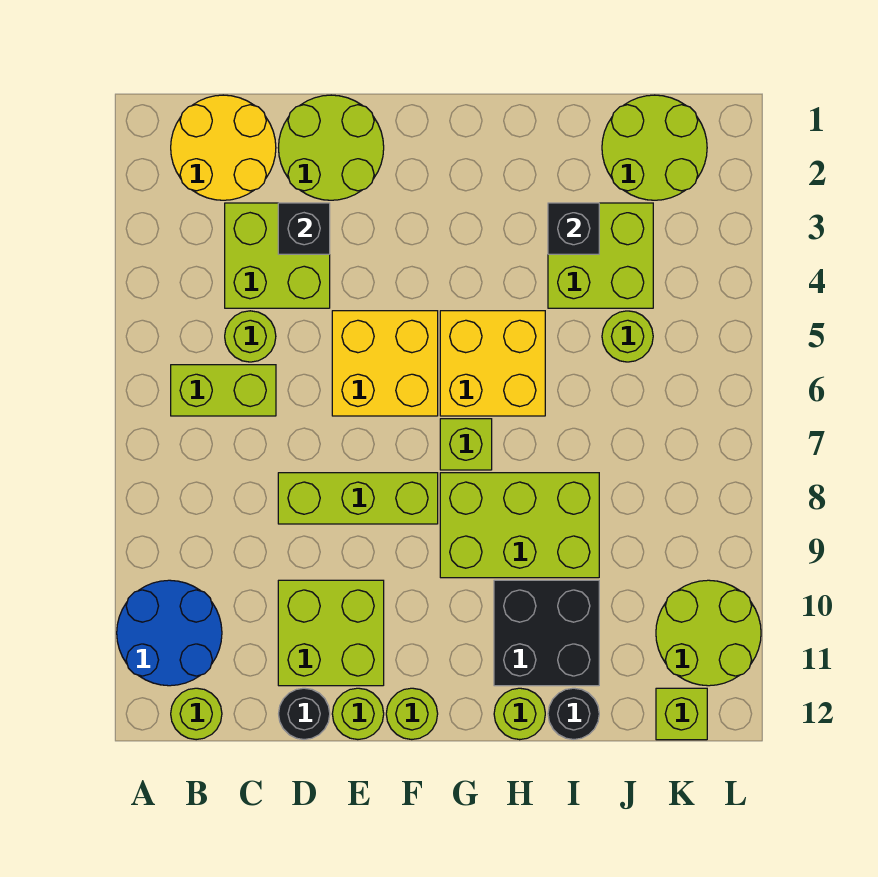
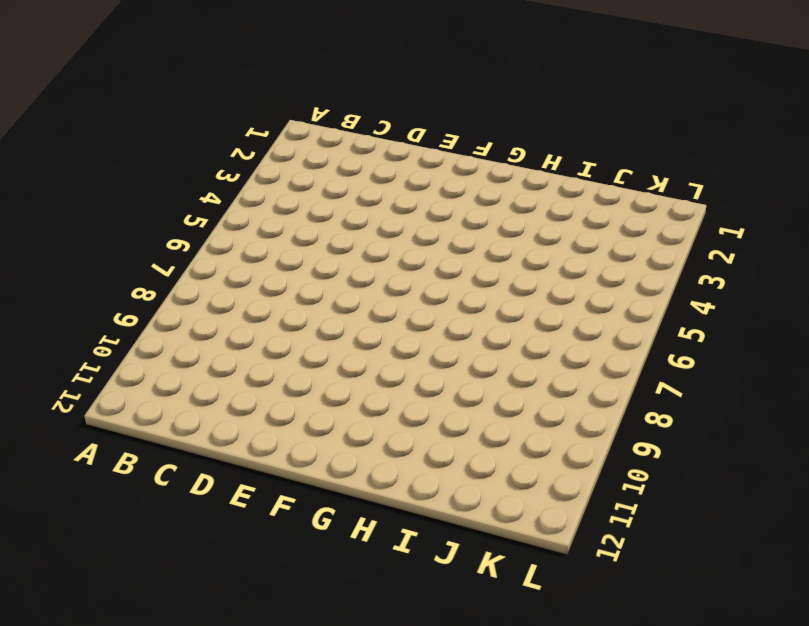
none -> blue 2x2 round brick [117,580,222,686]
none -> yellow 2x2 round brick [171,95,276,200]
none -> lime 1x2 brick [171,365,276,416]

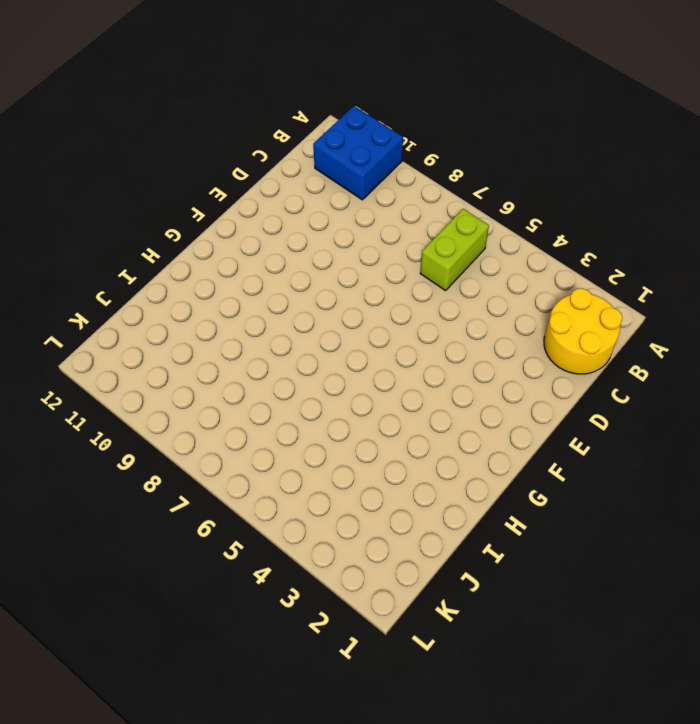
blue 2x2 brick [313,106,403,200] -> blue 2x2 round brick [117,580,222,686]
none -> lime 1x1 round brick [171,688,222,740]
none -> lime 2x2 brick [225,203,330,308]
none -> lime 1x1 round brick [225,311,276,362]

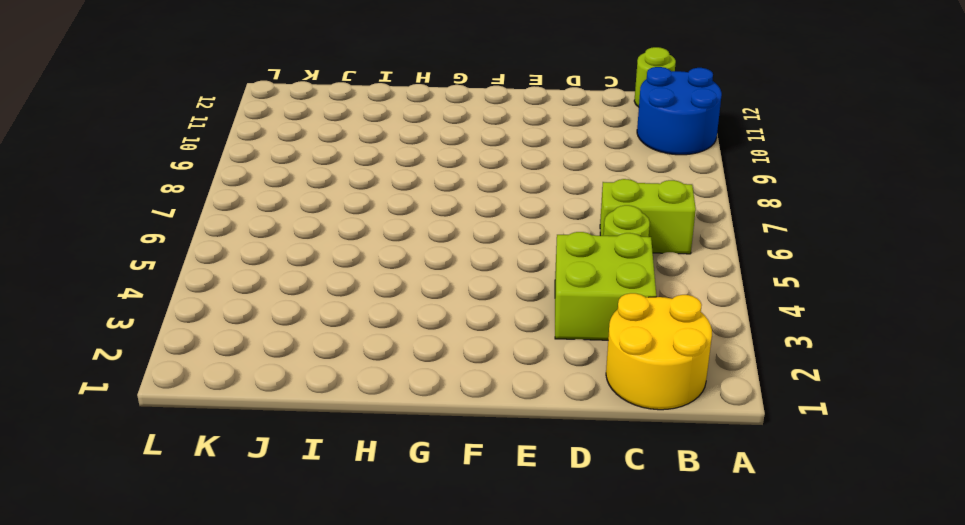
none -> lime 2x2 round brick [278,95,384,200]
none -> lime 1x3 brick [278,473,438,524]
none -> lime 2x2 brick [278,580,384,686]

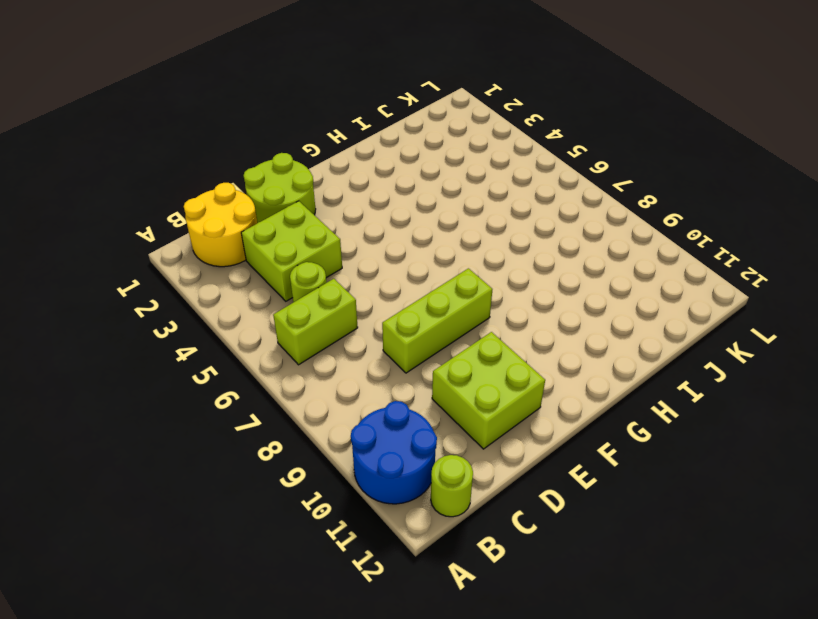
none -> black 1x1 round brick [279,688,330,740]
none -> yellow 2x2 brick [332,311,438,416]
none -> lime 1x1 round brick [332,688,384,739]

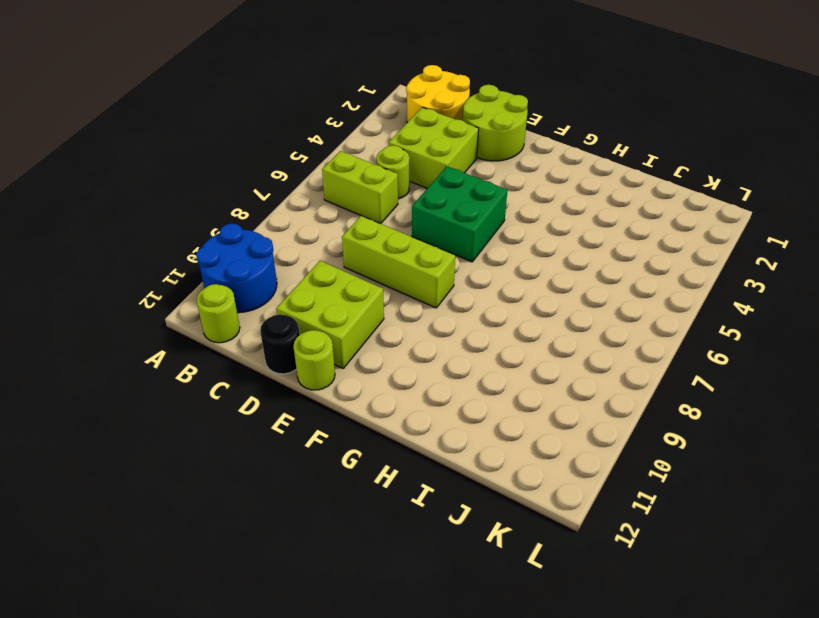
green 2x2 brick [412,166,508,262] -> yellow 2x2 brick [332,311,438,416]
none -> lime 1x1 round brick [386,688,438,739]
none -> yellow 2x2 brick [440,311,545,416]
none -> lime 1x1 brick [440,419,492,470]

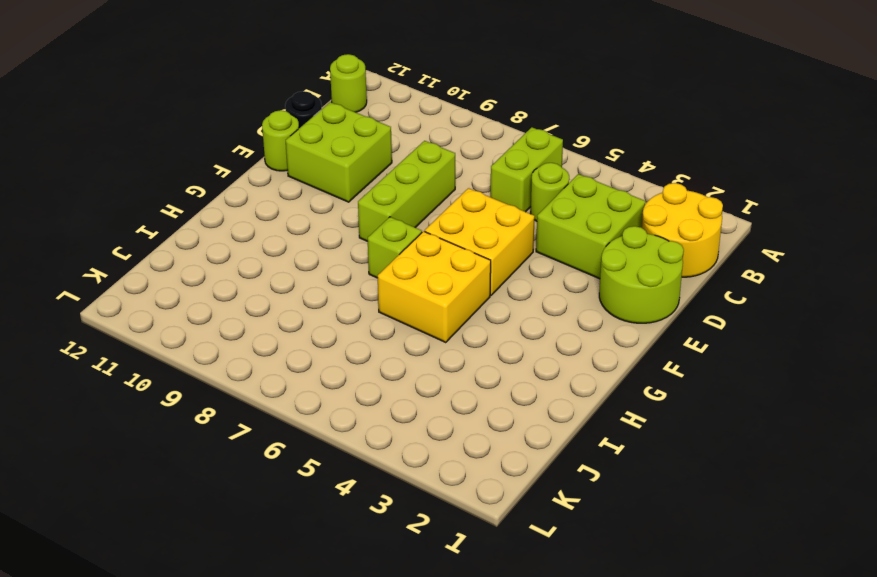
none -> blue 2x2 round brick [117,580,222,686]
none -> lime 1x1 round brick [386,688,438,739]
none -> lime 2x3 brick [440,473,599,578]

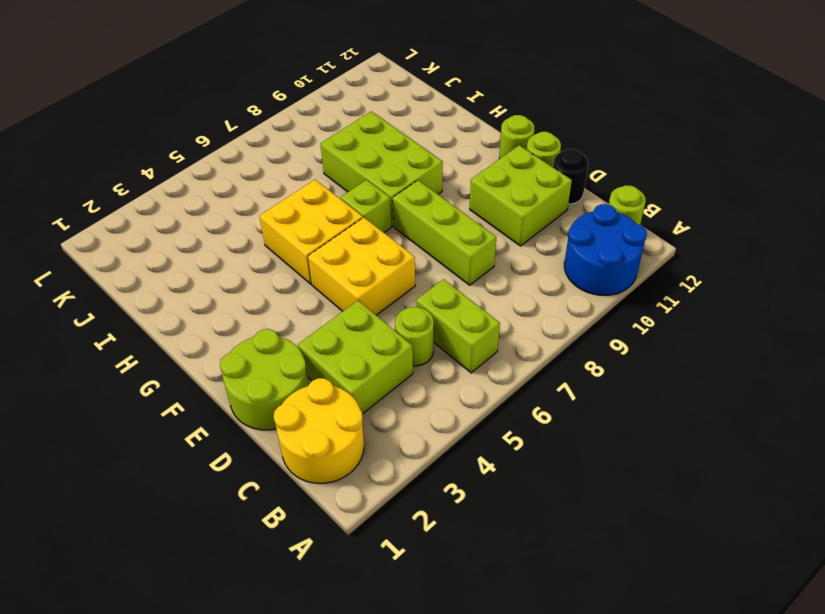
none -> black 2x2 brick [494,580,599,686]
none -> lime 1x1 round brick [494,688,545,740]
none -> lime 2x2 brick [548,203,653,308]

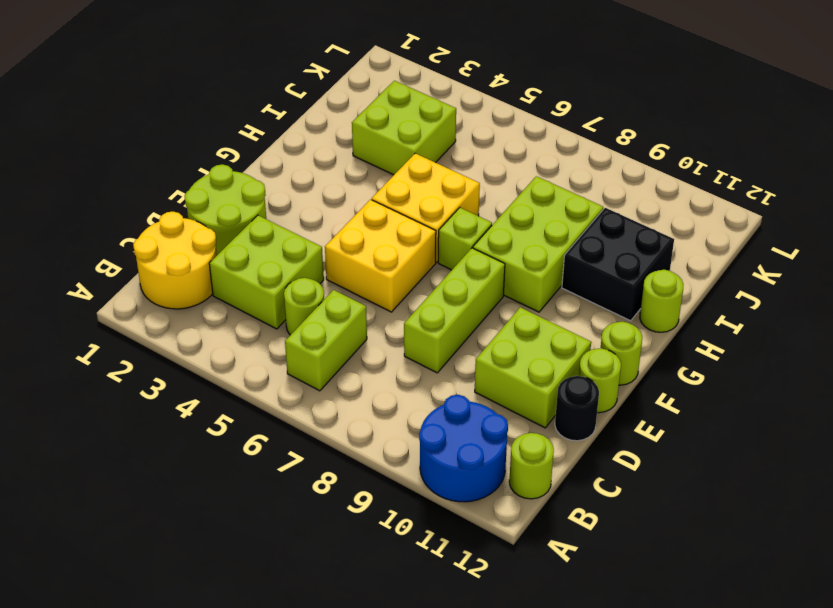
none -> black 1x1 round brick [548,688,599,740]
none -> lime 2x2 round brick [602,95,707,200]
none -> lime 1x1 round brick [602,311,653,362]

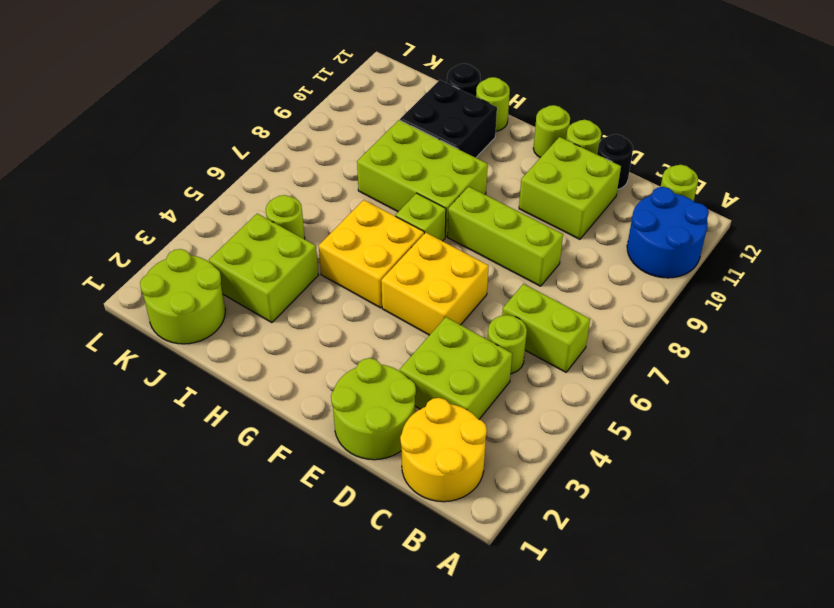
none -> lime 2x2 round brick [656,580,761,686]
none -> lime 1x1 brick [656,688,707,740]
none -> black 1x1 brick [278,203,330,254]

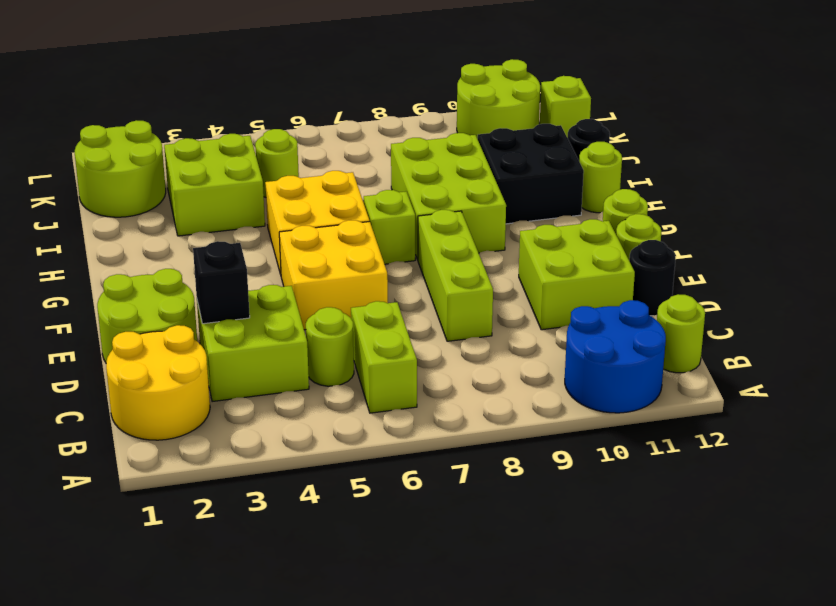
none -> black 1x1 brick [548,203,599,254]

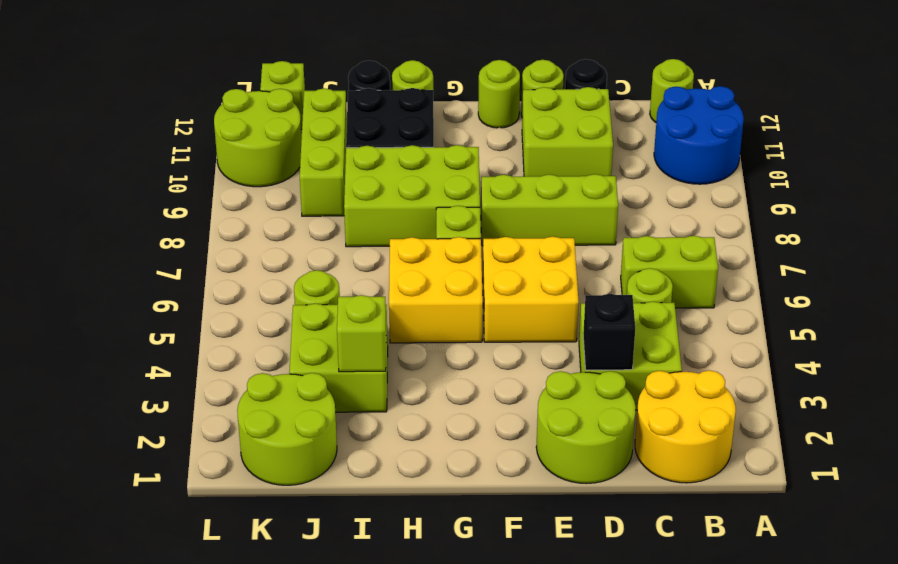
lime 1x1 brick [337,295,386,372] -> black 1x1 brick [548,203,599,254]
lime 1x3 brick [300,88,347,216] -> none

